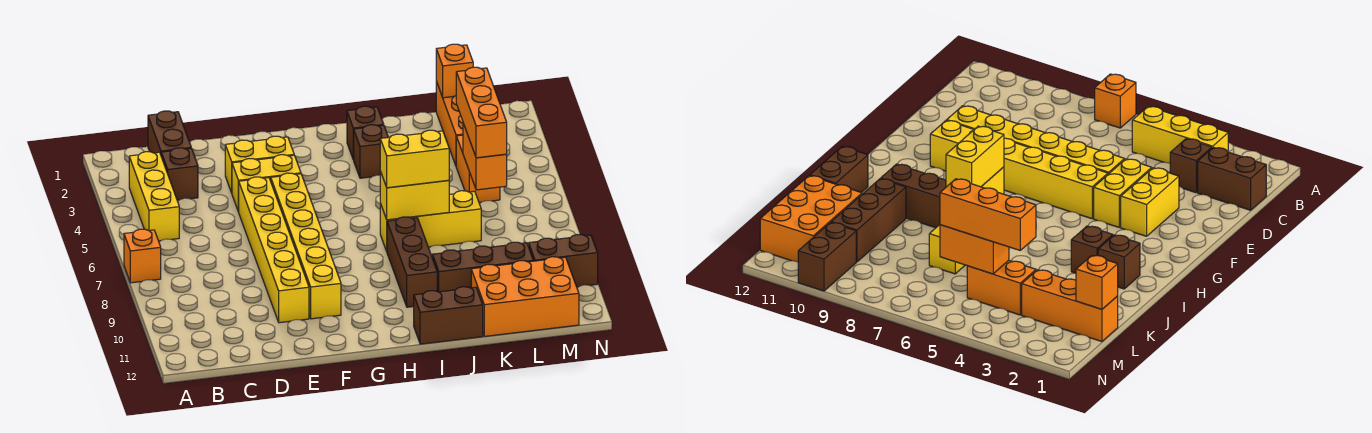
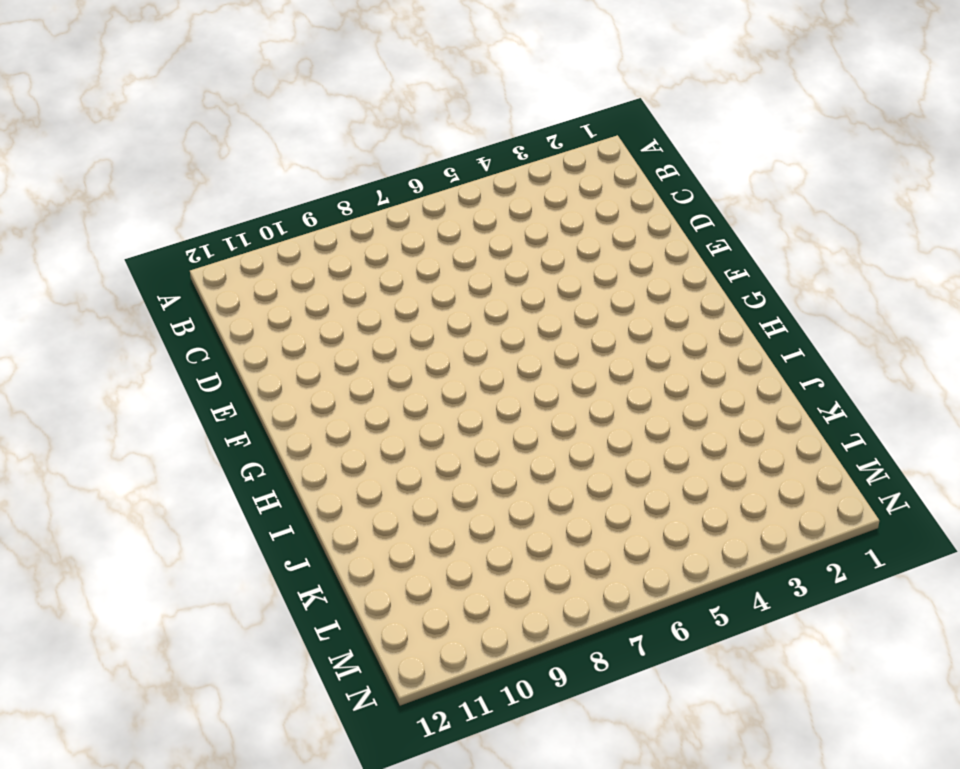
none -> orange 1x1 brick [124,229,161,283]
none -> yellow 1x3 brick [129,152,179,241]
none -> brown 1x2 brick [148,111,191,154]

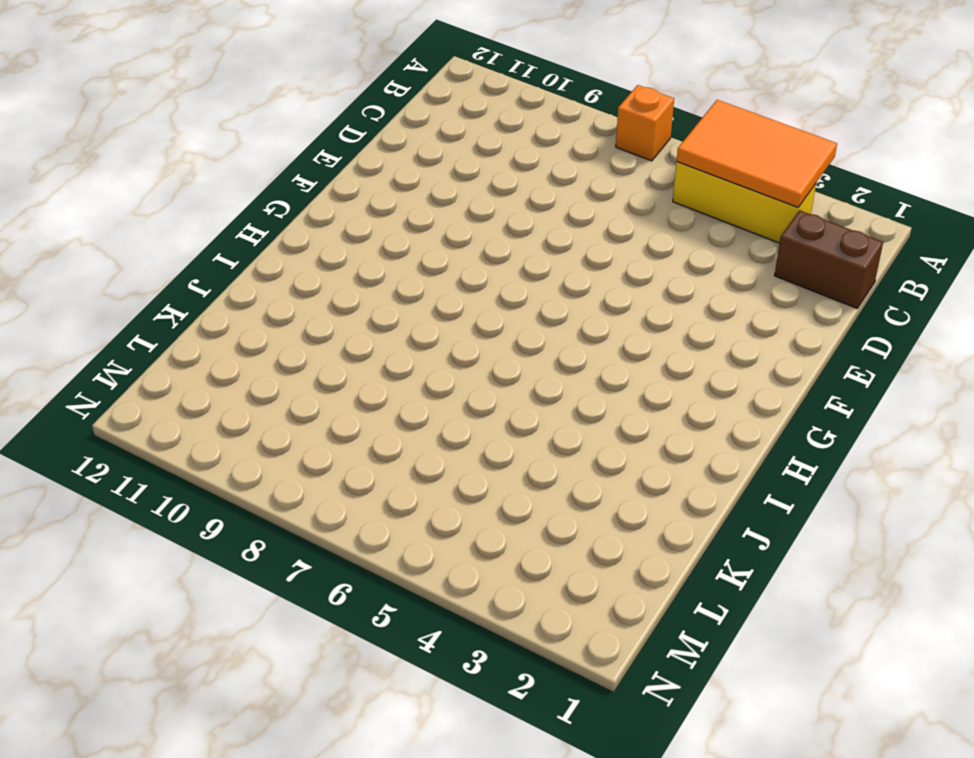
orange 2x3 tile [677,100,837,207] -> none
none -> brown 1x1 brick [161,148,198,200]
none -> yellow 1x2 brick [225,136,294,193]
none -> yellow 1x2 brick [232,155,301,212]

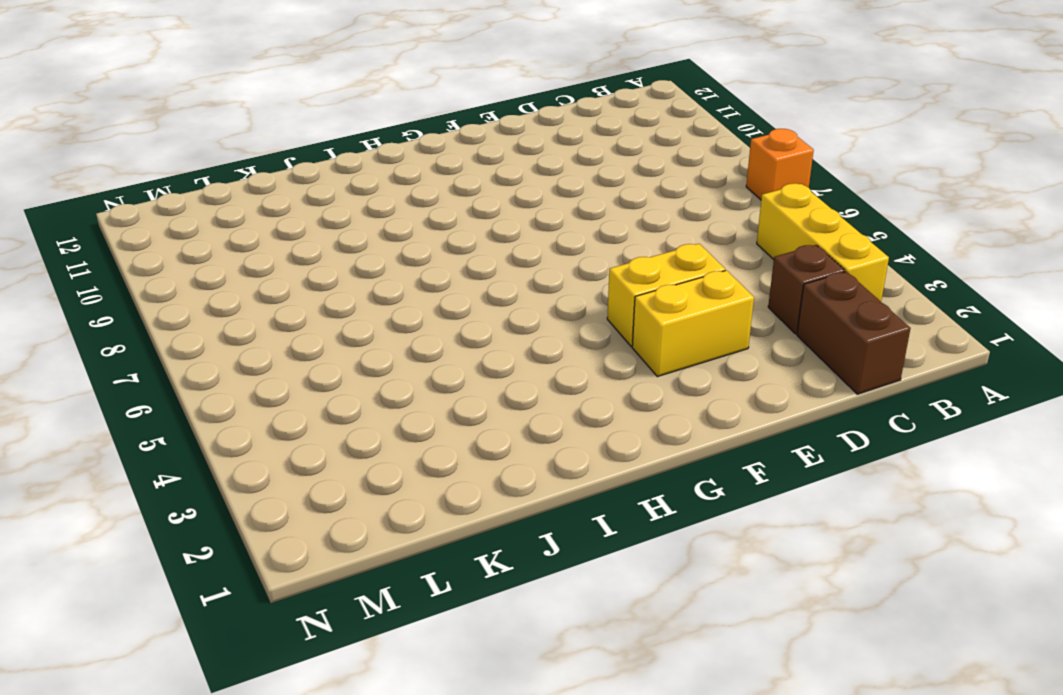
none -> yellow 1x6 brick [239,177,309,323]
none -> yellow 1x6 brick [271,173,341,319]
none -> brown 1x1 brick [347,106,384,160]

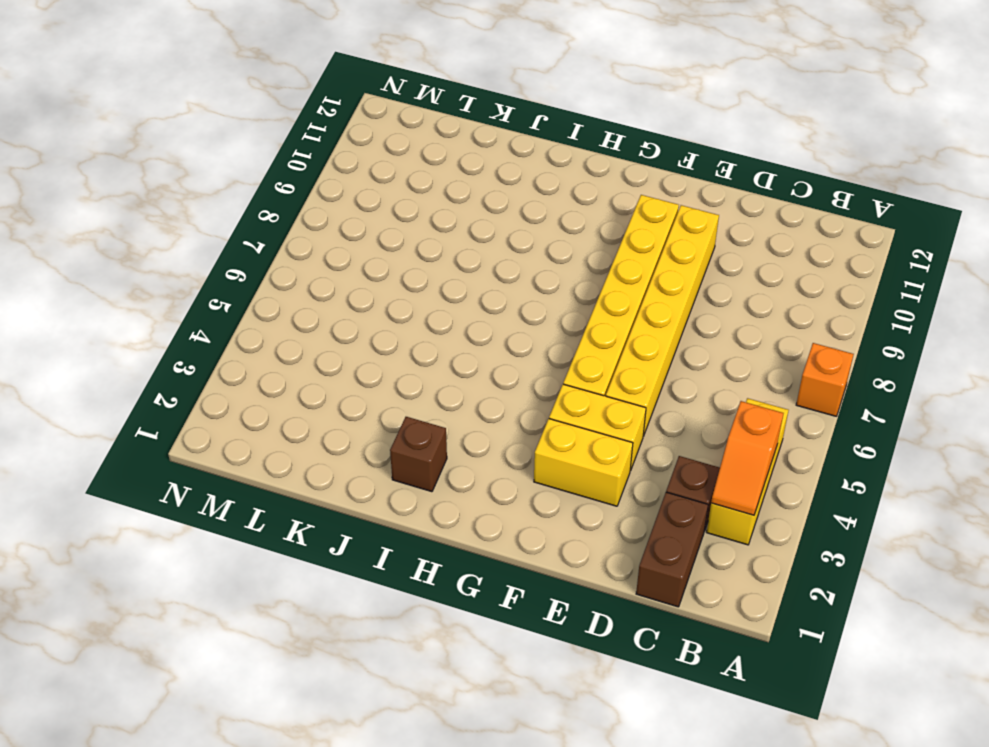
orange 1x2 slope [711,401,783,515] -> none
none -> brown 1x1 brick [354,125,388,178]
none -> yellow 1x3 brick [380,191,481,251]
none -> brown 1x3 brick [387,217,437,307]

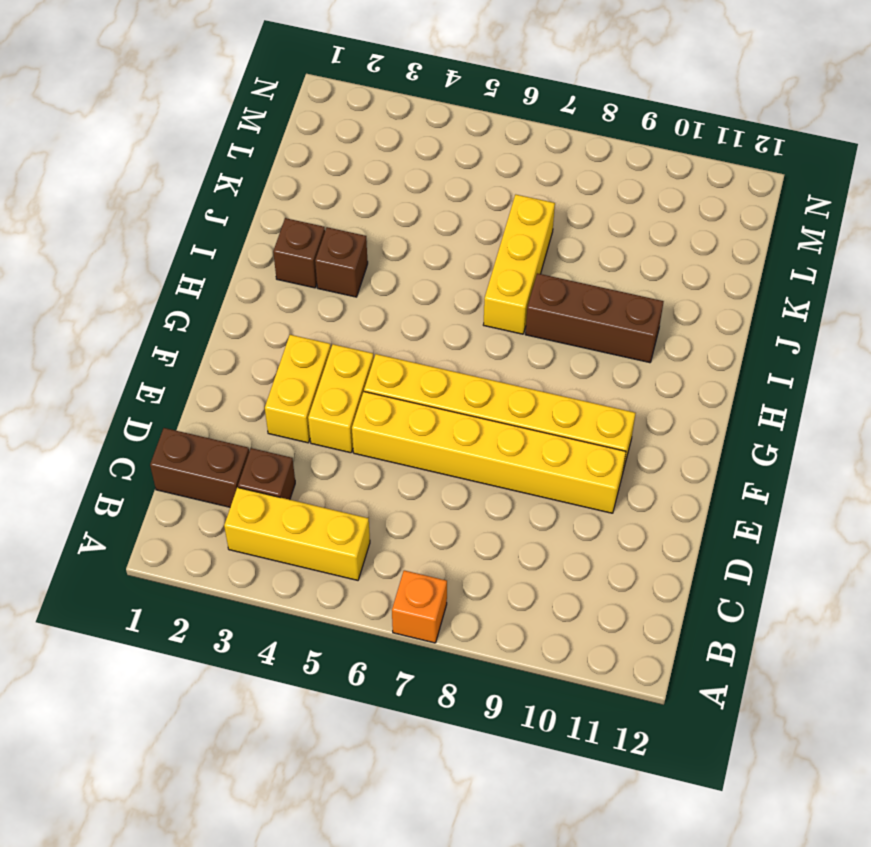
none -> brown 1x2 brick [414,287,483,344]
none -> brown 1x3 brick [432,242,533,292]
none -> orange 2x3 brick [471,257,579,336]

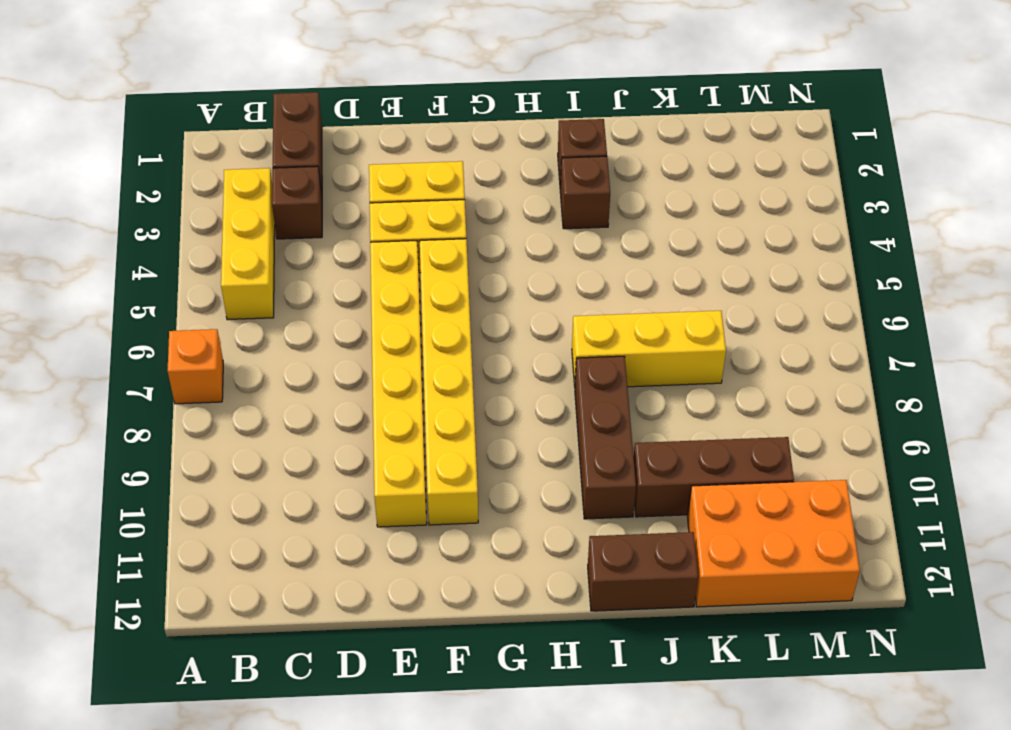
none -> orange 1x3 brick [436,81,463,165]
none -> orange 1x2 brick [456,135,500,202]
none -> brown 1x2 brick [529,235,598,287]

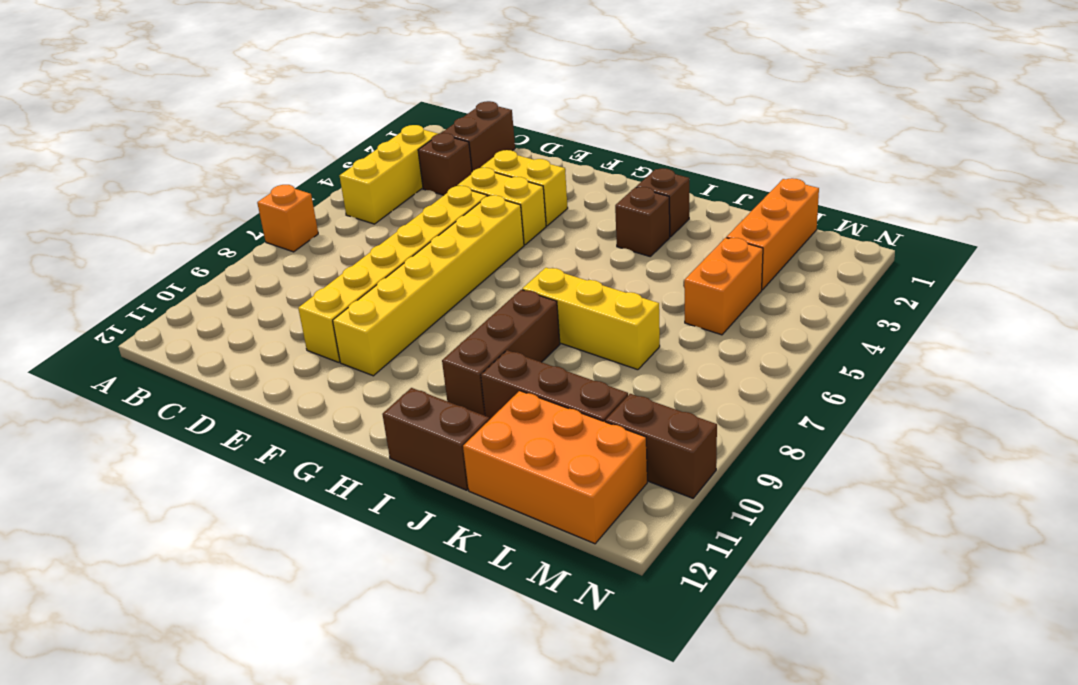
none -> yellow 1x2 brick [380,171,449,220]
none -> orange 1x1 brick [436,44,473,98]
none -> orange 1x2 brick [463,123,507,190]

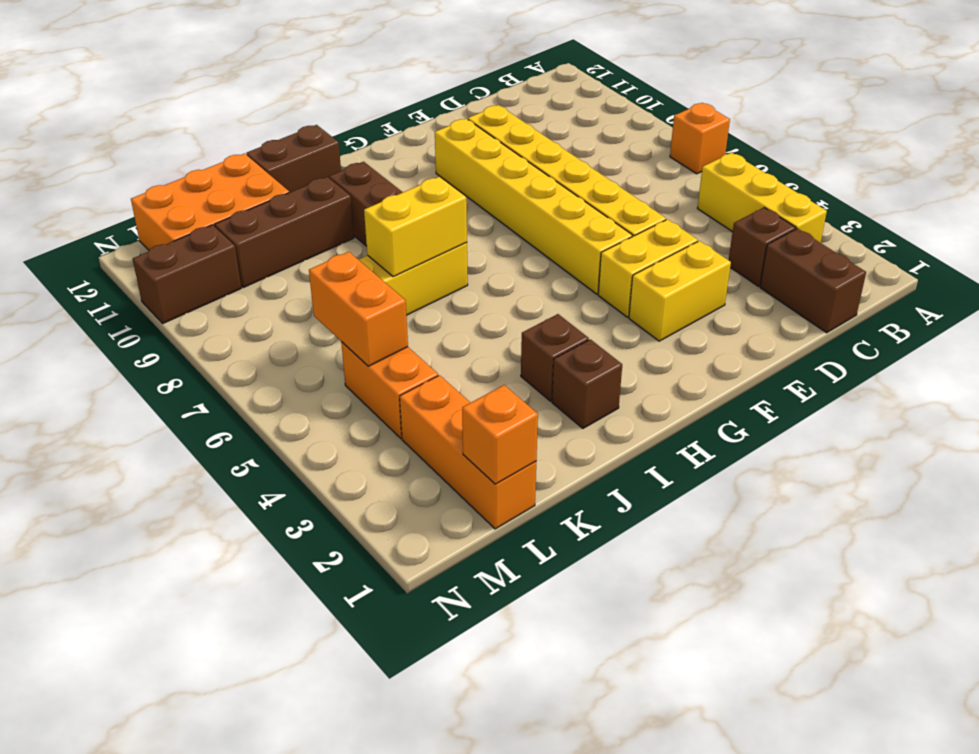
none -> yellow 1x2 brick [380,130,449,188]
none -> orange 1x3 brick [456,67,507,158]

